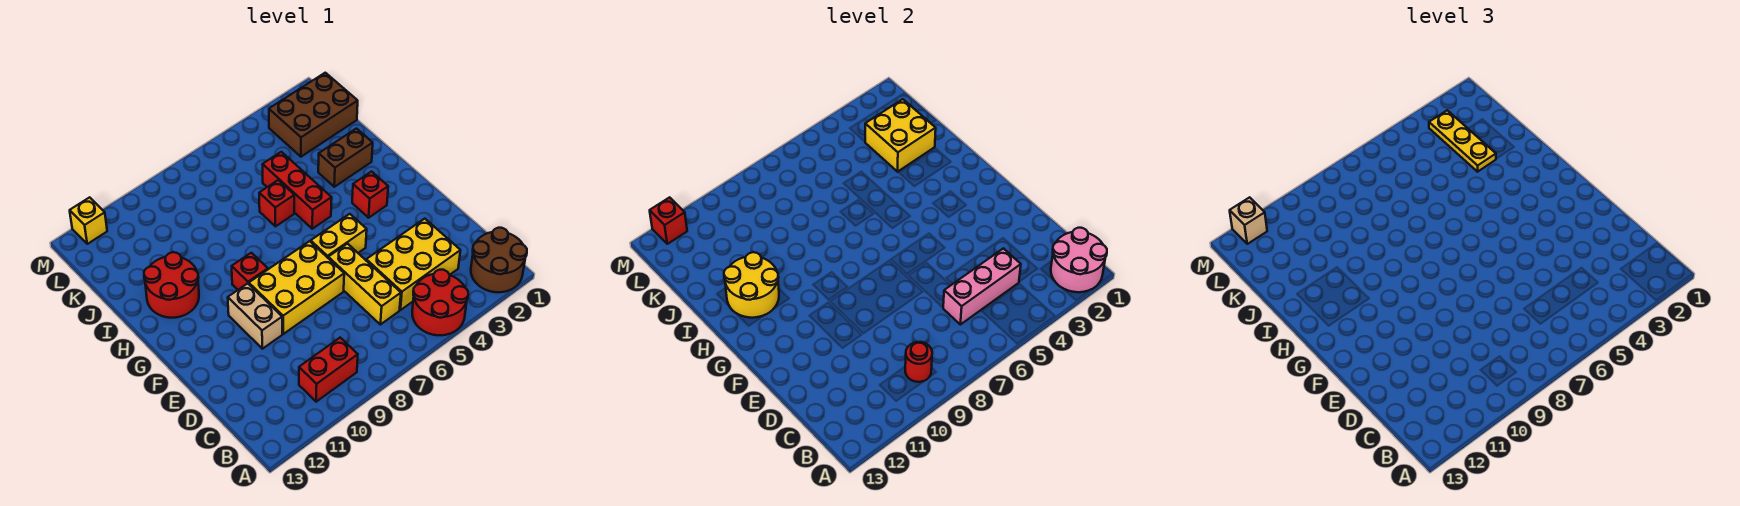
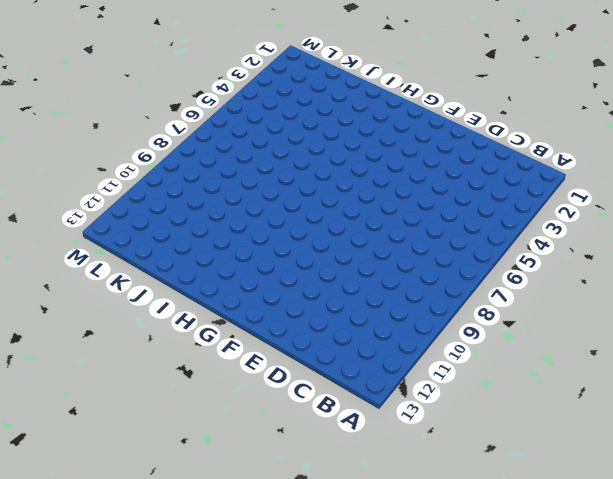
none -> brown 2x2 round brick [471,228,527,292]
none -> red 2x2 round brick [412,270,468,335]
none -> red 1x2 brick [299,338,358,402]

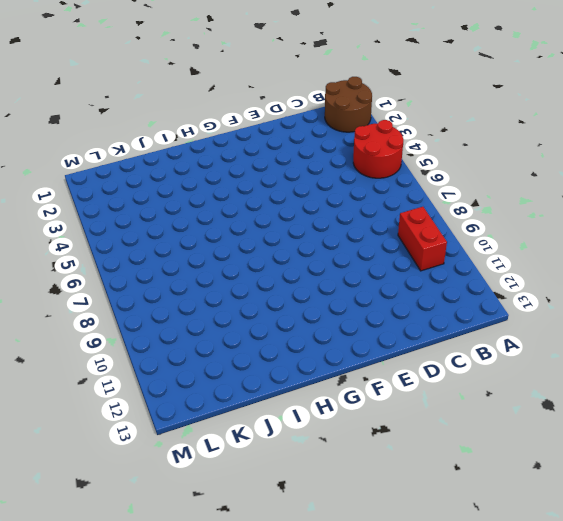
none -> yellow 2x3 brick [366,219,460,310]
none -> yellow 1x3 brick [328,244,401,325]
none -> yellow 2x3 brick [249,241,344,334]

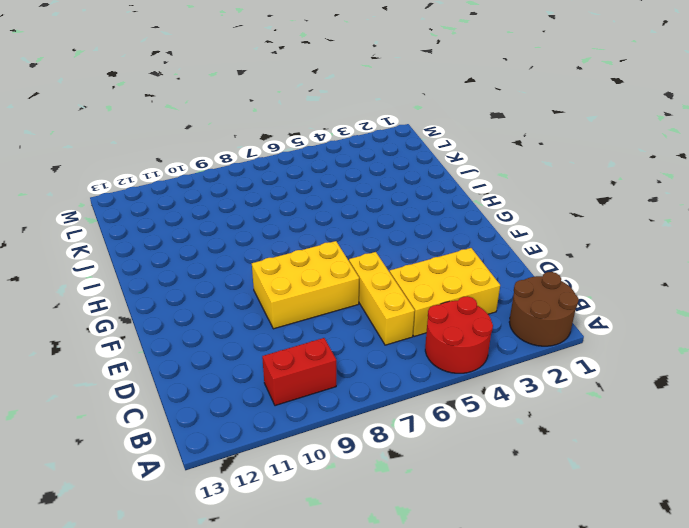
none -> tan 1x2 brick [228,284,282,349]
none -> yellow 1x2 brick [311,214,367,258]
none -> red 1x1 brick [352,172,388,218]

